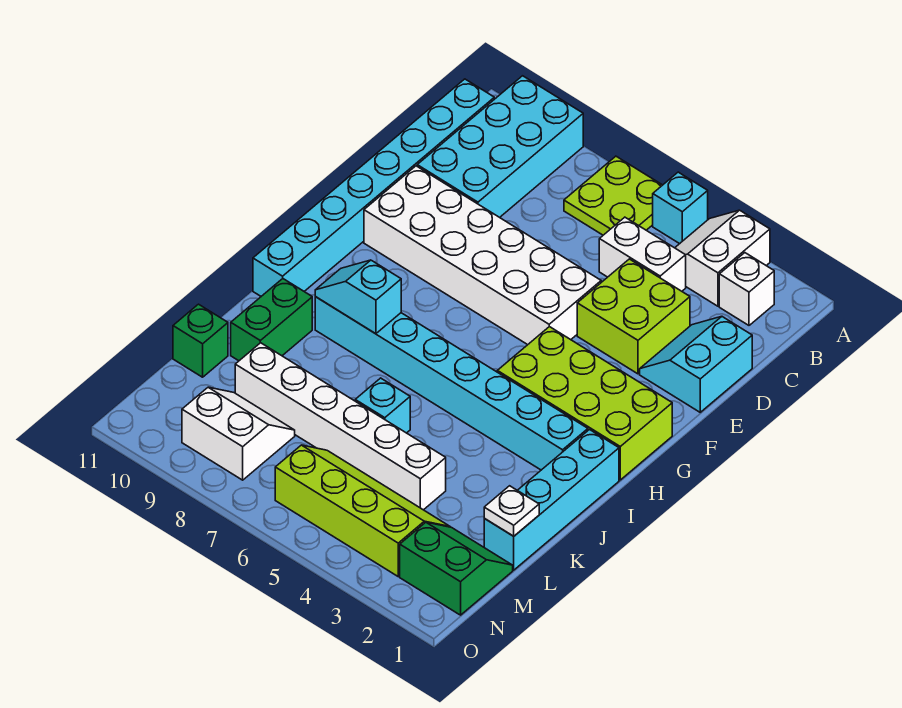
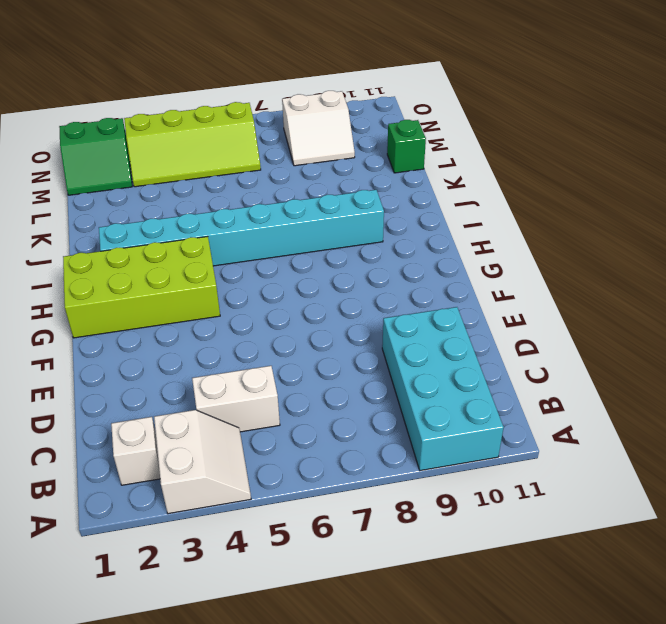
none -> cyan 1x1 brick [653,172,708,244]
none -> lime 2x2 plate [564,156,662,235]
none -> cyan 1x8 brick [253,79,494,296]

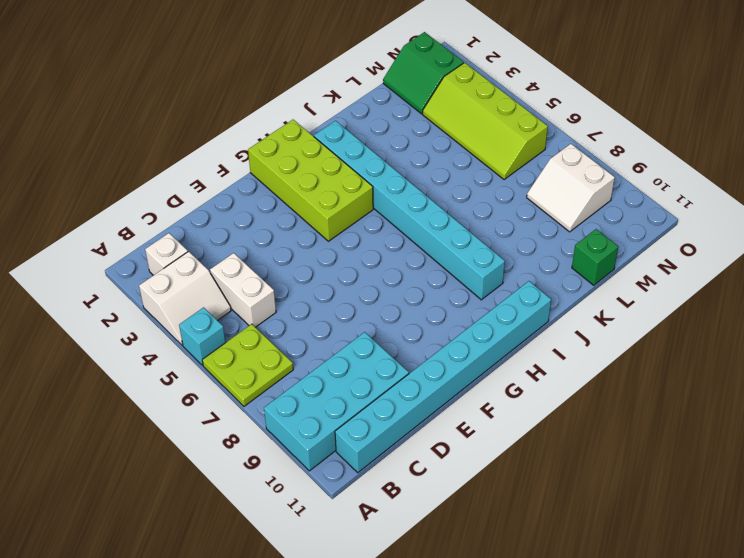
none -> cyan 2x2 slope [640,317,752,412]
none -> lime 2x2 brick [577,259,690,374]
none -> white 2x6 brick [364,166,601,345]

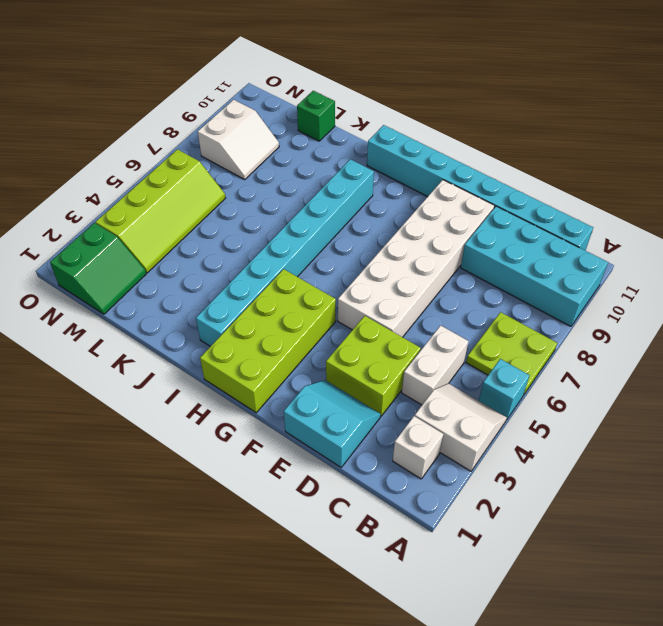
none -> cyan 1x4 brick [484,430,619,570]
none -> green 1x2 brick [231,279,312,361]
none -> cyan 1x1 brick [355,378,410,433]

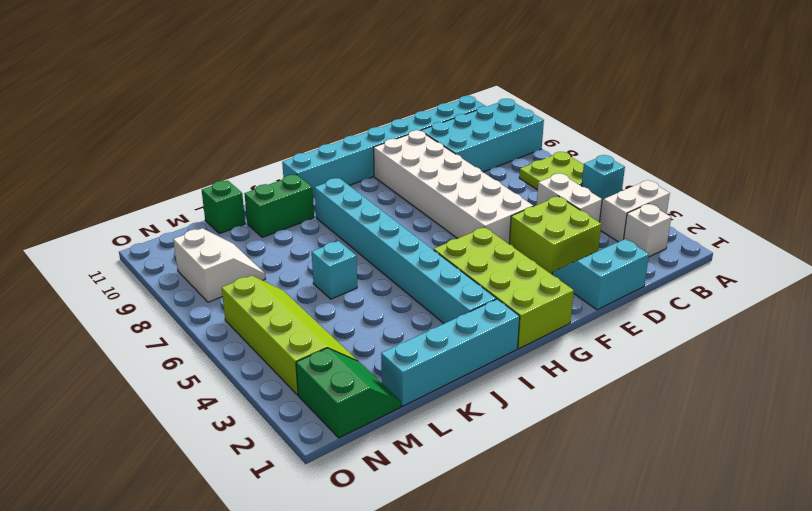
none -> white 1x6 brick [235,343,446,510]
none -> cyan 1x2 slope [315,260,401,334]
none -> white 1x1 plate [484,486,539,536]

